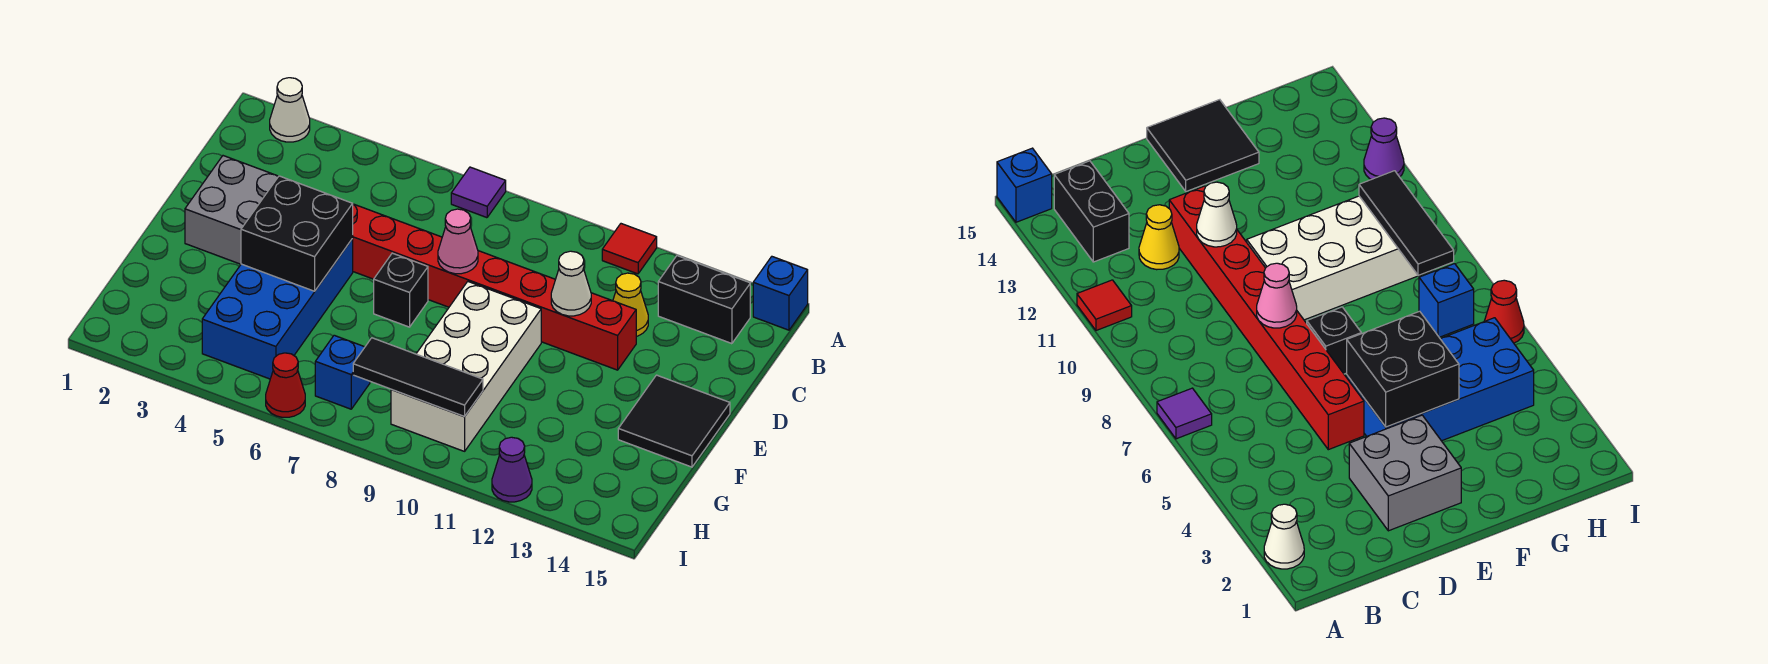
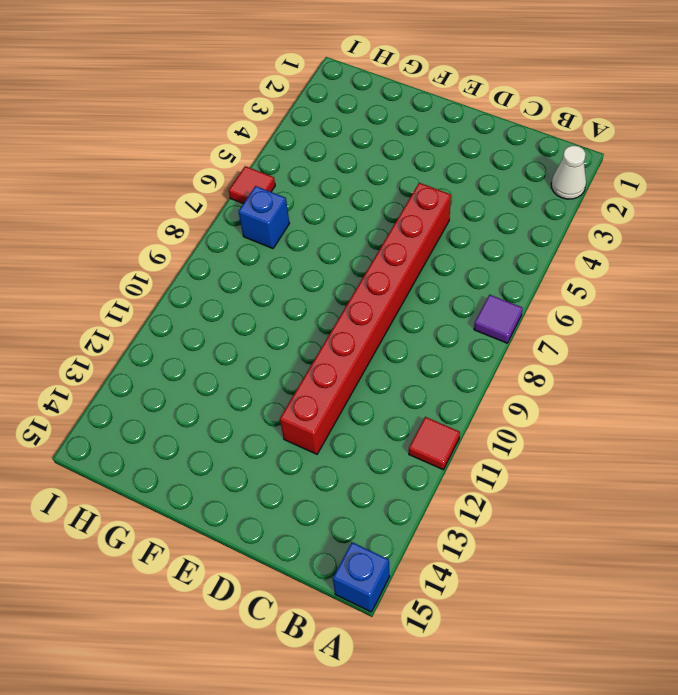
red 1x1 tile [229,166,275,204] -> red 1x1 cone [266,353,305,417]
none -> black 1x2 brick [658,256,750,344]
none -> yellow 1x1 cone [613,273,648,336]
none -> grey 2x2 brick [185,156,278,264]

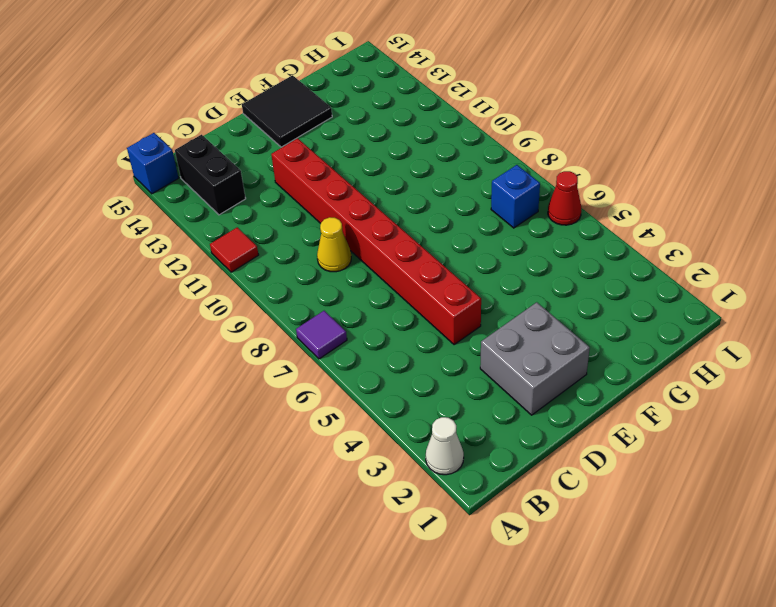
yellow 1x1 cone [317,217,351,272] -> yellow 1x1 cone moved to [613,273,648,336]
none -> blue 2x4 brick [202,239,353,379]
none -> black 1x1 brick [374,253,428,327]
none -> white 2x4 brick [391,282,541,451]

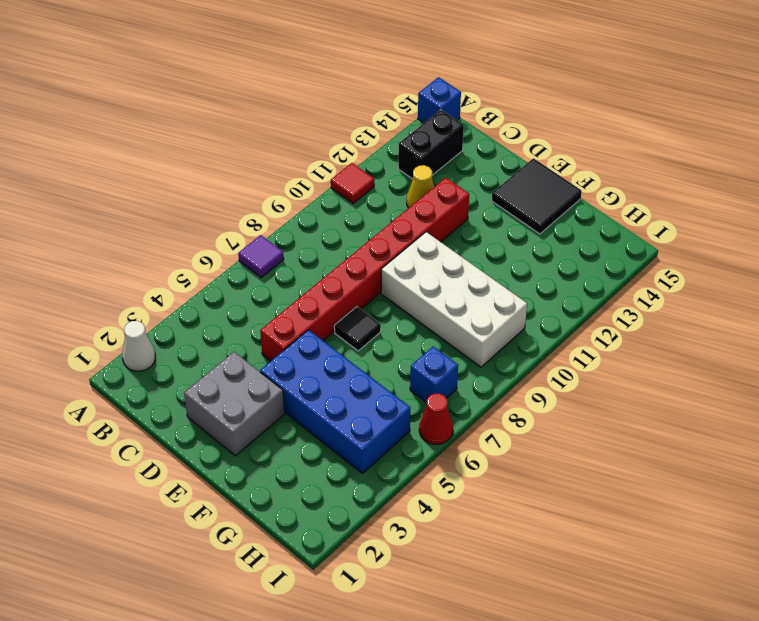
black 1x1 tile [334,307,381,351] -> black 1x1 brick [374,253,428,327]
none -> purple 1x1 cone [492,437,532,502]
none -> pink 1x1 cone [438,209,478,274]
none -> white 1x1 cone [551,251,591,316]

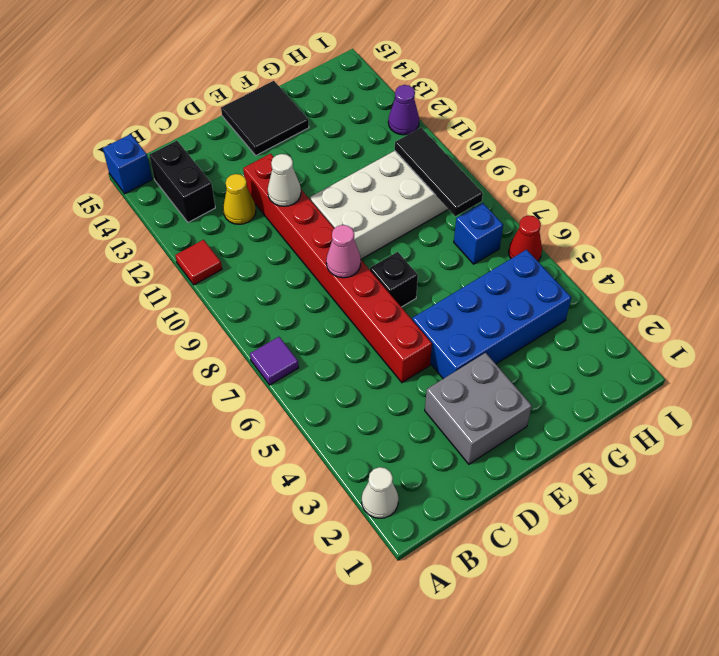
none -> black 2x2 brick [241,176,353,291]

